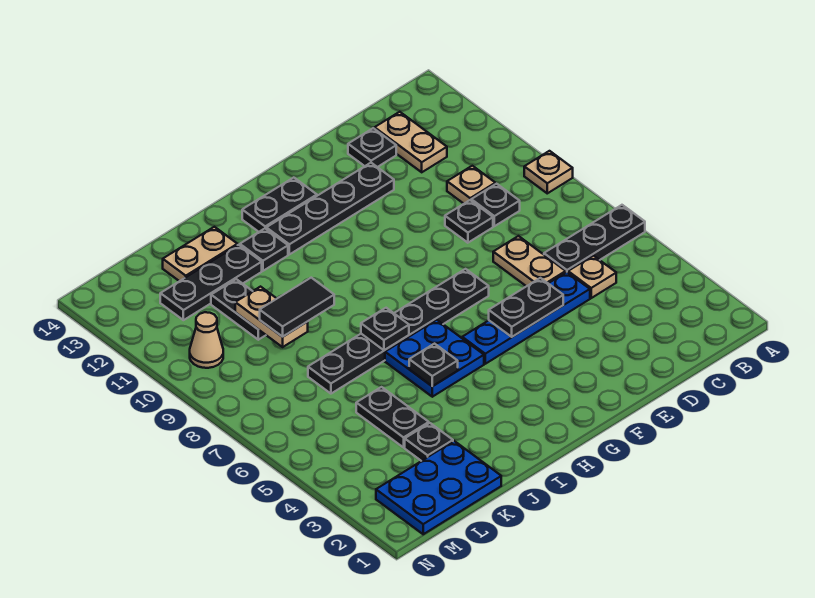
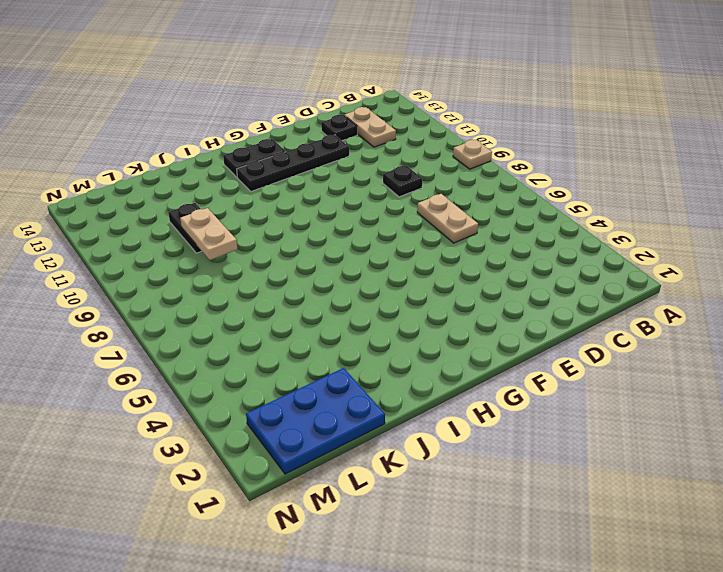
none -> black 1x3 plate [544,205,645,272]
none -> tan 1x1 plate [568,256,616,298]
none -> black 1x1 plate [471,184,520,226]

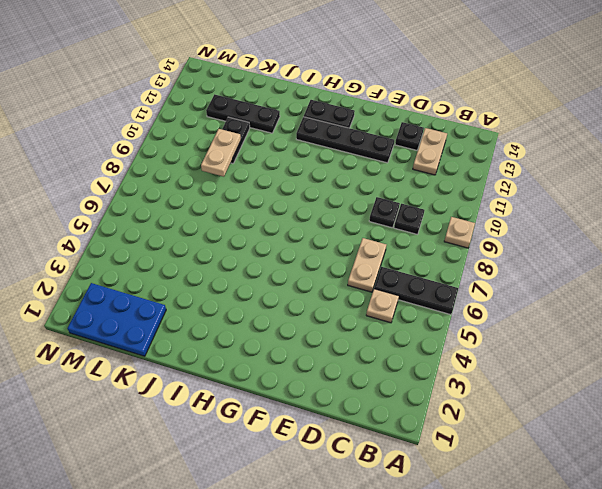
none -> tan 1x1 plate [447,166,495,204]
none -> blue 1x4 plate [462,272,590,364]
none -> black 1x6 plate [308,269,489,394]

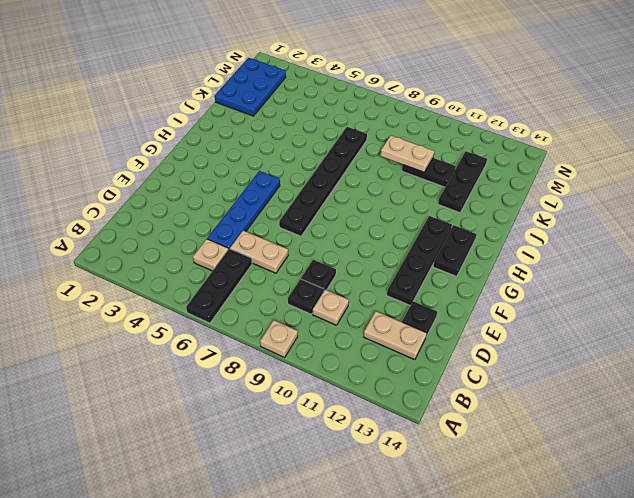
none -> blue 2x2 plate [385,320,484,397]
none -> black 1x1 plate [240,228,288,271]
none -> tan 1x2 plate [163,227,237,281]

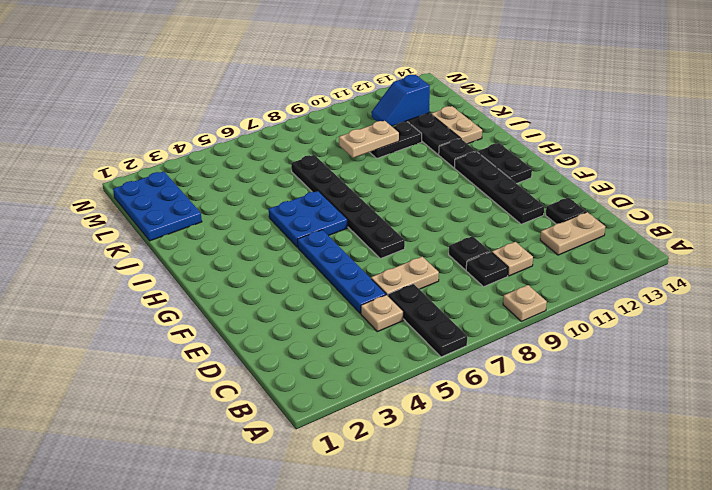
blue 1x2 slope [371,75,430,126] -> none
none -> black 1x1 plate [405,423,453,461]
none -> black 1x2 plate [356,387,429,447]
none -> tan 1x1 cone [190,312,223,368]

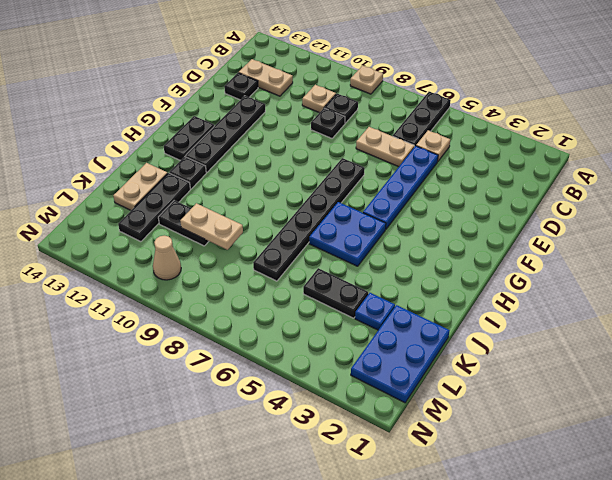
blue 1x1 plate [355,293,395,330] -> black 1x1 plate [405,423,453,461]
none -> black 1x2 plate [489,278,563,337]
none -> black 1x1 plate [409,344,458,386]
none -> black 1x1 plate [361,308,409,350]

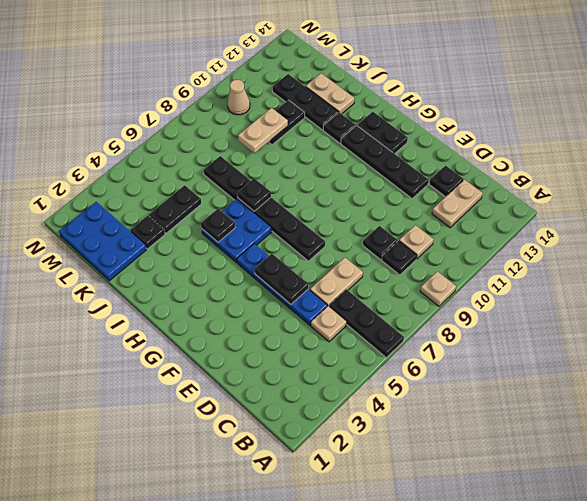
none -> black 1x2 tile [260,278,334,337]

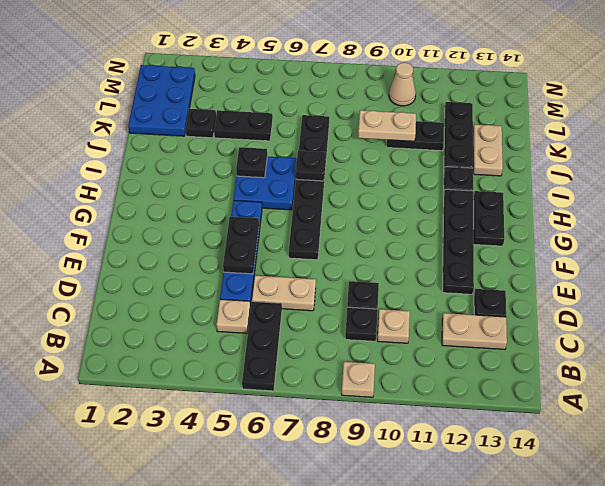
none -> black 1x2 tile [260,278,334,337]

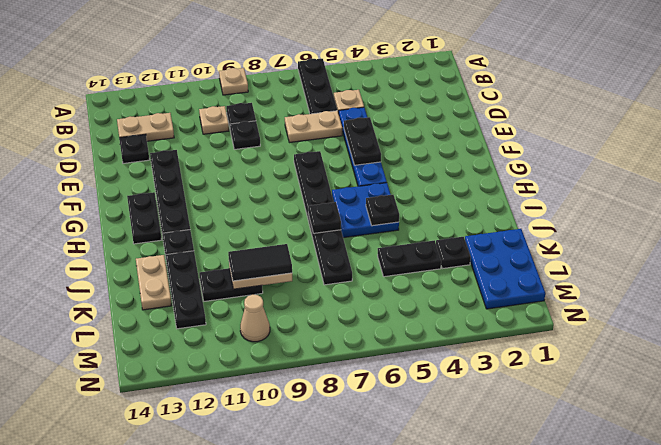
black 1x2 tile [228,244,292,281] -> black 1x2 tile turned to [260,278,334,337]

